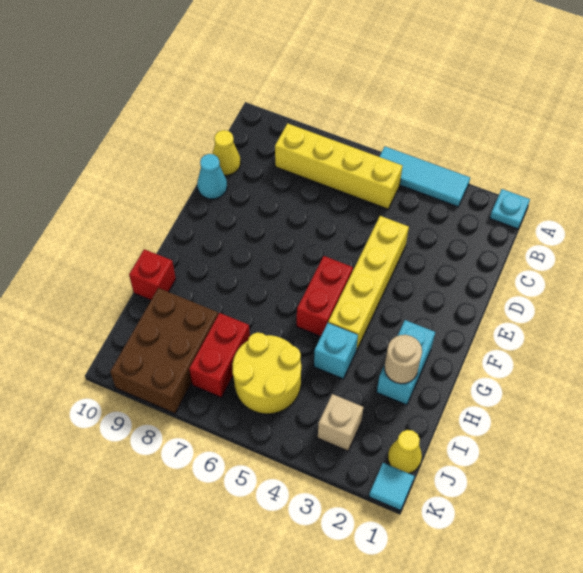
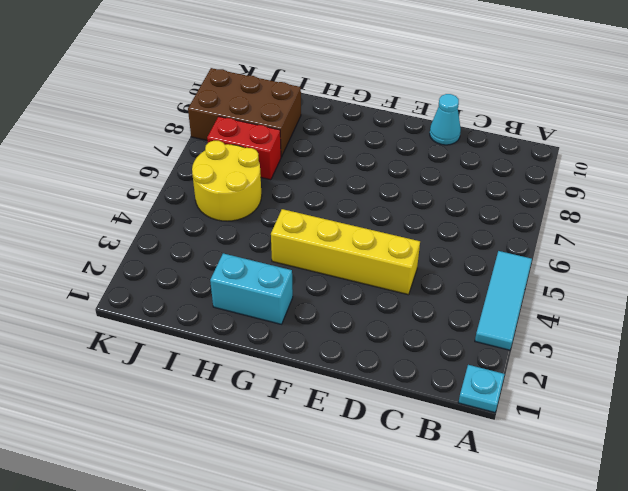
none -> yellow 1x4 brick [275,123,403,209]
none -> yellow 1x1 cone [212,130,241,175]
none -> red 1x2 brick [297,256,353,336]

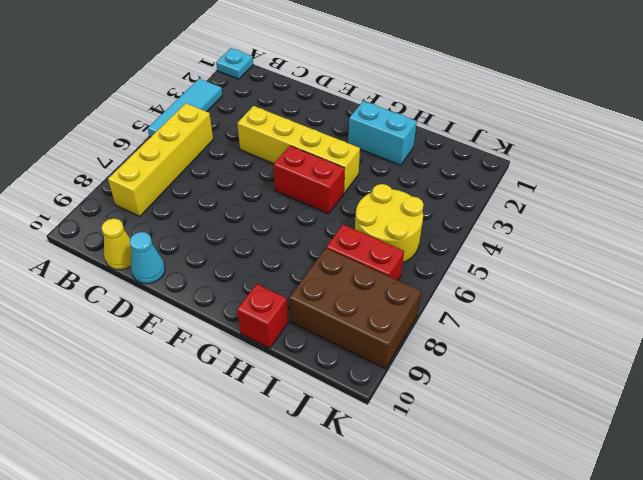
none -> cyan 1x1 brick [314,323,358,379]
none -> yellow 1x1 cone [388,430,422,473]
none -> tan 1x1 brick [318,394,363,451]

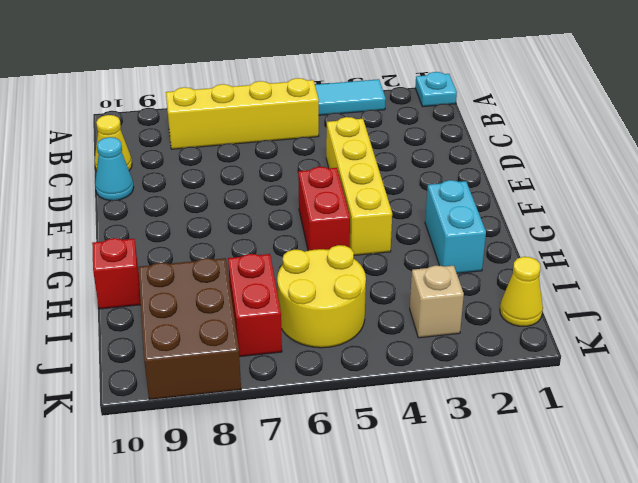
none -> cyan 1x1 brick [314,323,358,379]
none -> cyan 1x1 tile [369,463,414,511]
none -> tan 1x1 round brick [385,335,422,384]

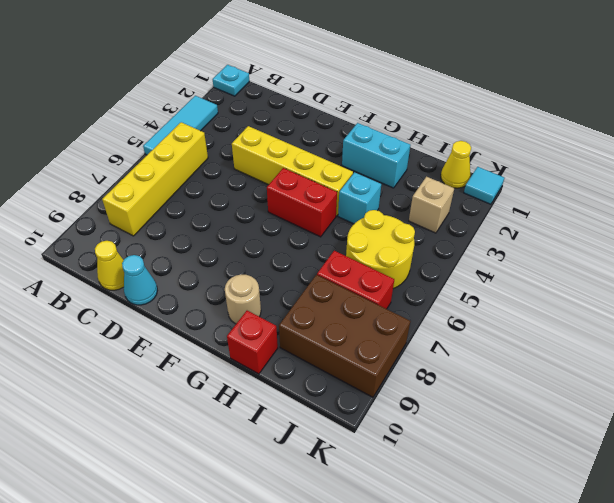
tan 1x1 round brick [225,274,261,324] -> tan 1x1 round brick moved to [385,335,422,384]

